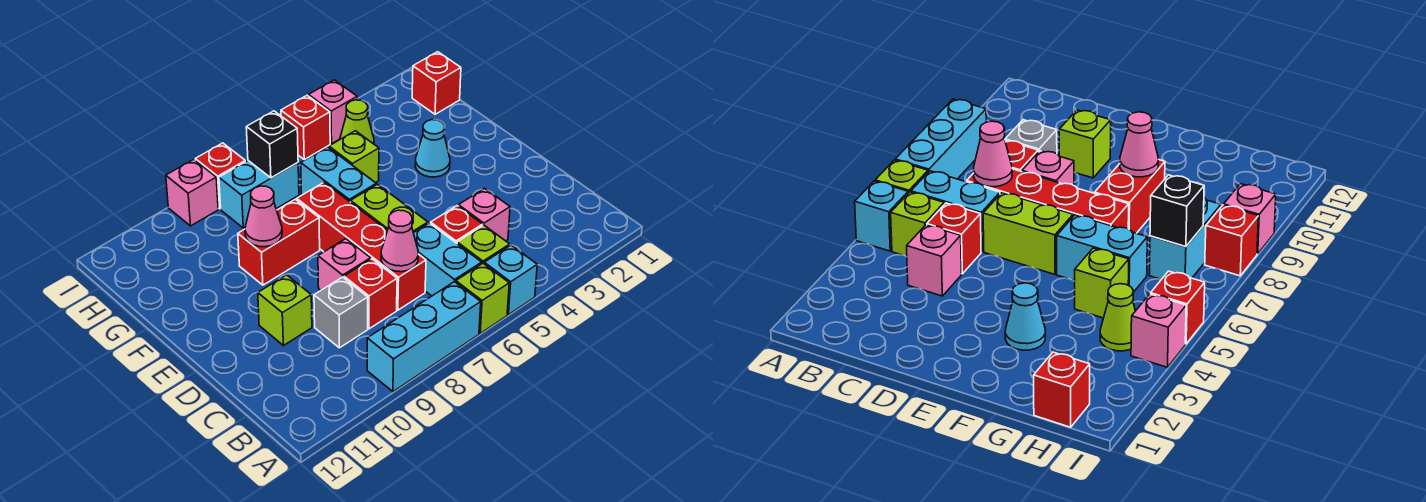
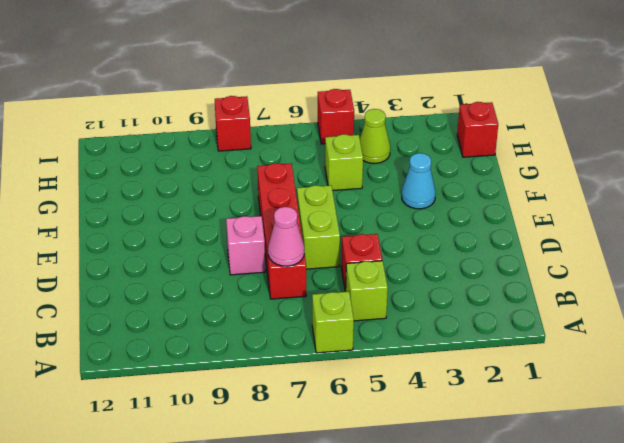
none -> cyan 1x1 brick [484,245,537,315]
none -> cyan 1x3 brick [367,282,481,392]
none -> cyan 1x2 brick [414,223,482,296]

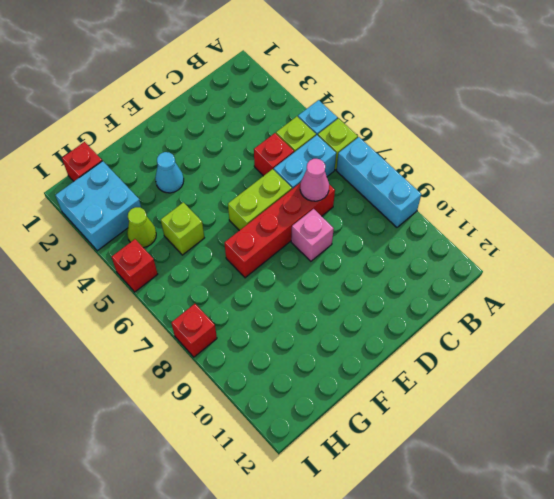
cyan 2x2 brick [55,161,141,251] -> none
none -> pink 1x1 brick [459,188,510,241]
none -> red 1x1 brick [344,259,397,329]
none -> grey 1x1 brick [314,277,368,348]

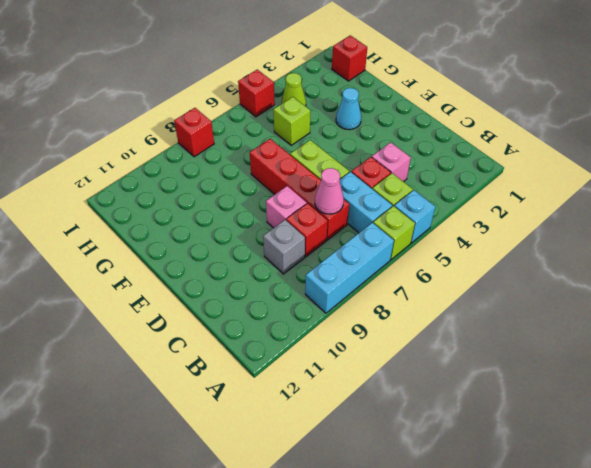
none -> lime 1x1 brick [258,275,312,346]
none -> cyan 1x2 brick [301,147,376,202]
none -> red 1x2 brick [238,199,320,285]

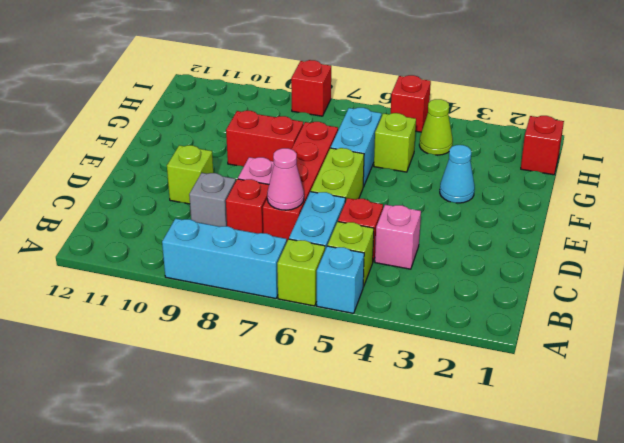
none -> cyan 1x2 brick [219,161,299,228]
none -> pink 1x1 brick [309,80,357,144]
none -> pink 1x1 brick [166,160,218,226]

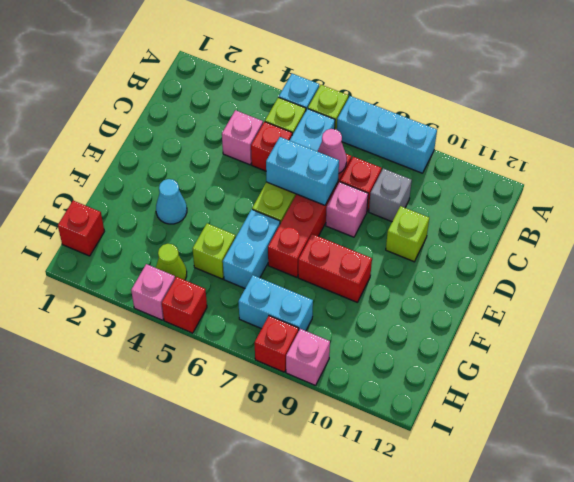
cyan 1x2 brick [266,137,339,205] -> none
none -> pink 1x1 cone [245,186,282,247]
none -> black 1x1 brick [246,111,298,178]

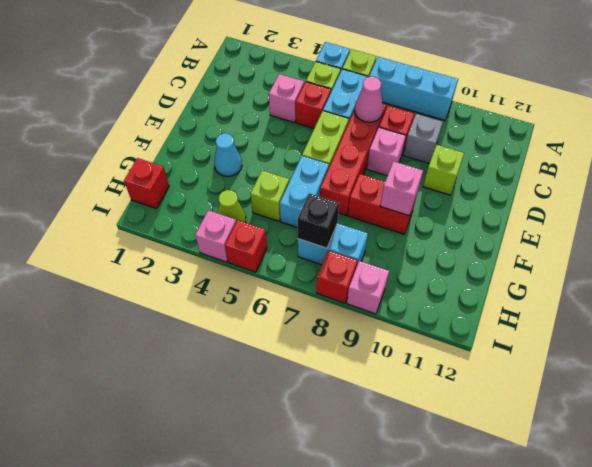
pink 1x1 brick [380,161,423,216] -> pink 1x1 cone [245,186,282,247]

